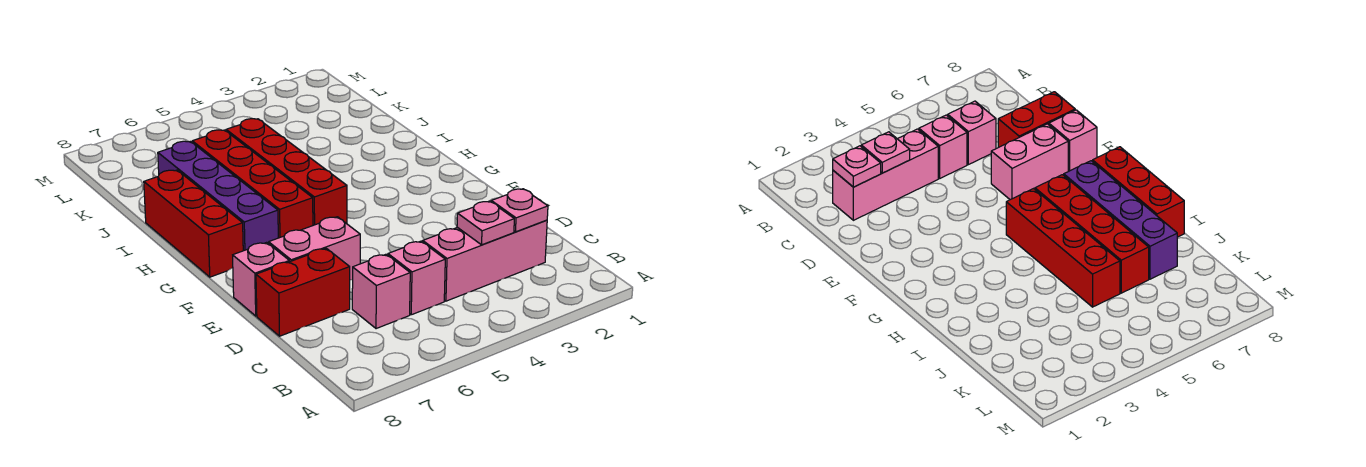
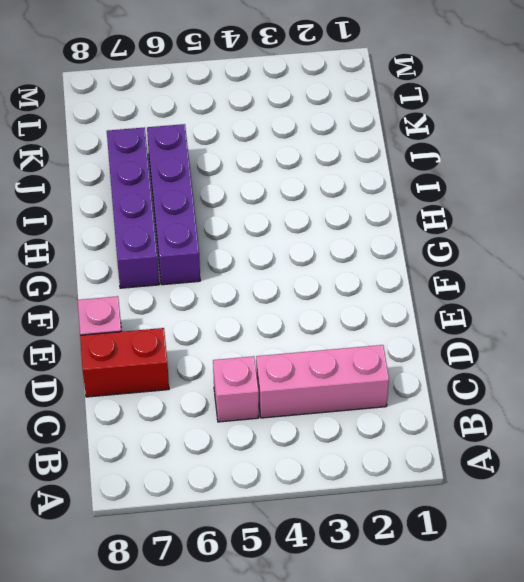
purple 1x4 brick [147,124,200,285] -> red 1x4 brick [192,130,313,238]
none -> pink 1x1 brick [352,254,410,329]
none -> pink 1x2 brick [269,217,360,280]
none -> red 1x4 brick [226,119,347,225]

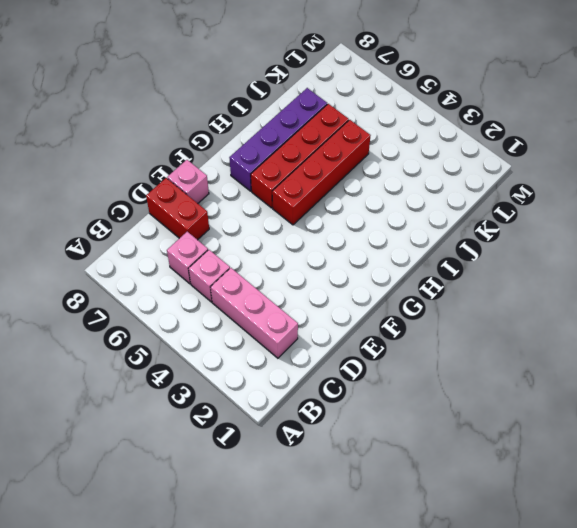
none -> pink 1x2 brick [269,217,360,280]
none -> red 1x3 brick [144,170,243,277]
none -> pink 1x1 plate [491,189,548,232]

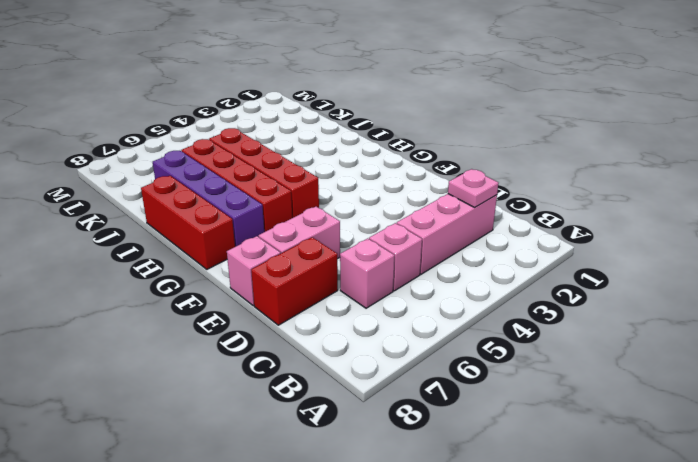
none -> pink 1x1 plate [457,201,514,245]

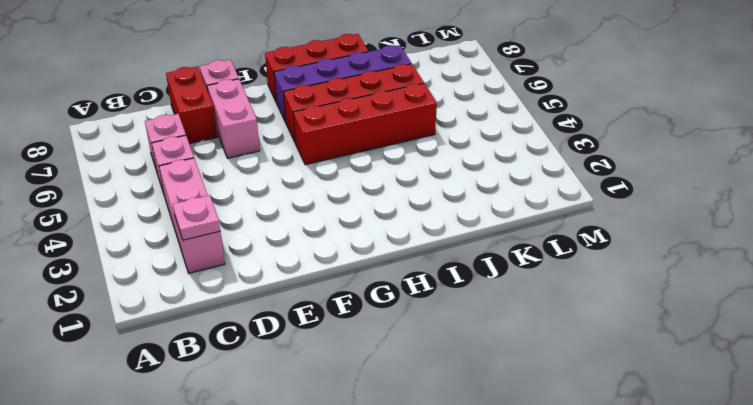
none -> pink 1x1 plate [457,201,514,245]

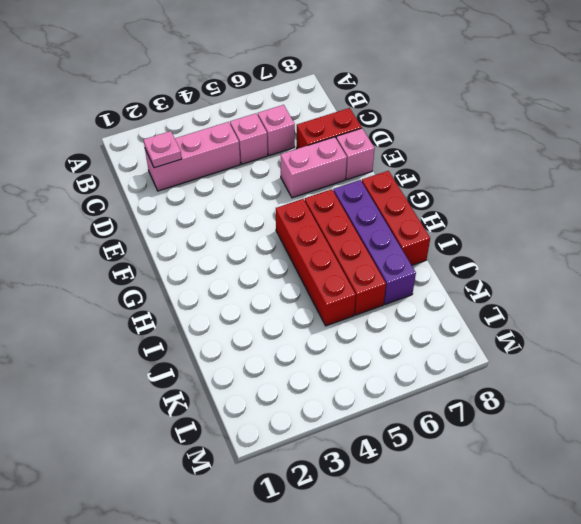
none -> pink 1x1 plate [457,201,514,245]

